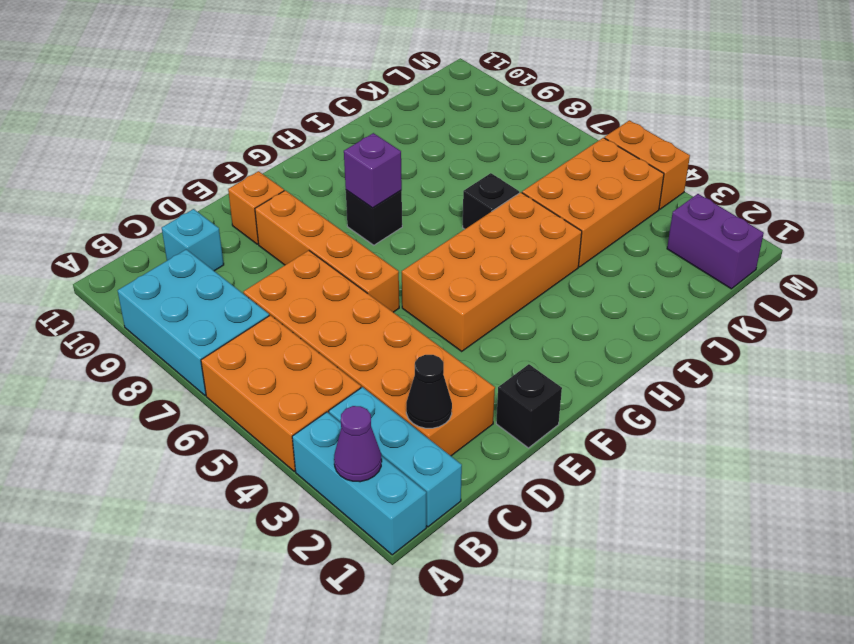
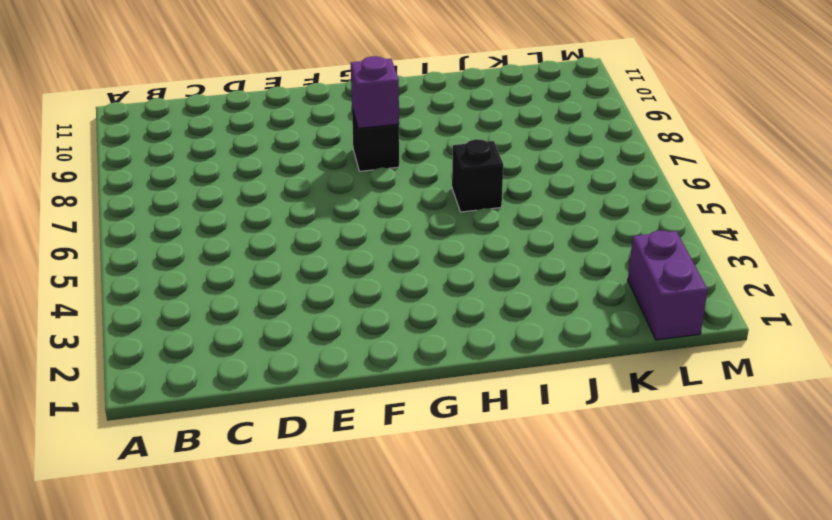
none -> cyan 1x3 brick [292,412,426,555]
none -> orange 2x3 brick [201,315,361,471]
none -> cyan 2x3 brick [118,249,269,396]

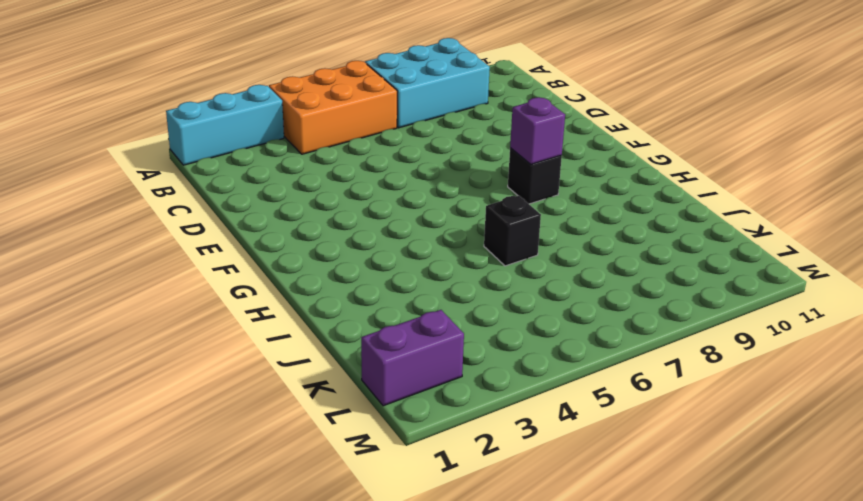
none -> cyan 1x3 brick [329,387,462,527]
none -> orange 2x6 brick [243,251,495,456]
none -> cyan 1x1 brick [162,209,224,271]

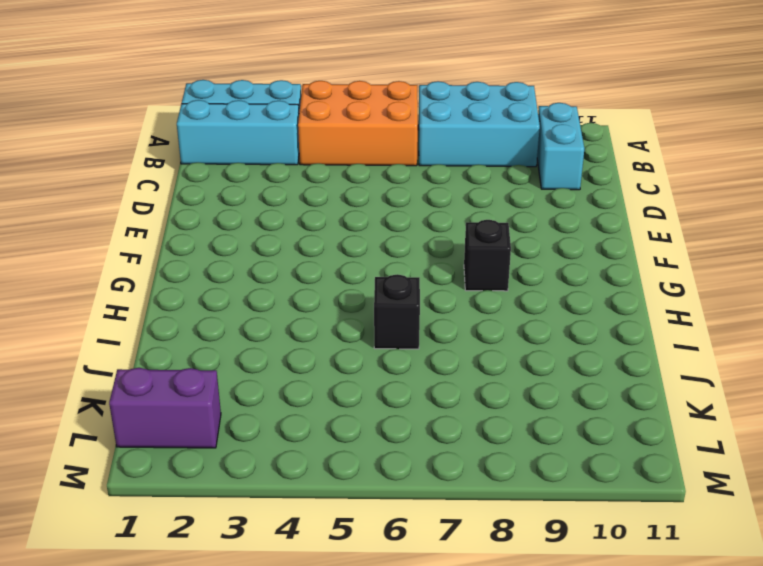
cyan 1x2 brick [537,103,584,190] -> cyan 1x1 brick [162,209,224,271]
none -> orange 2x6 brick [243,251,495,456]
none -> black 1x1 brick [496,364,562,448]
none -> orange 1x4 brick [255,190,399,312]

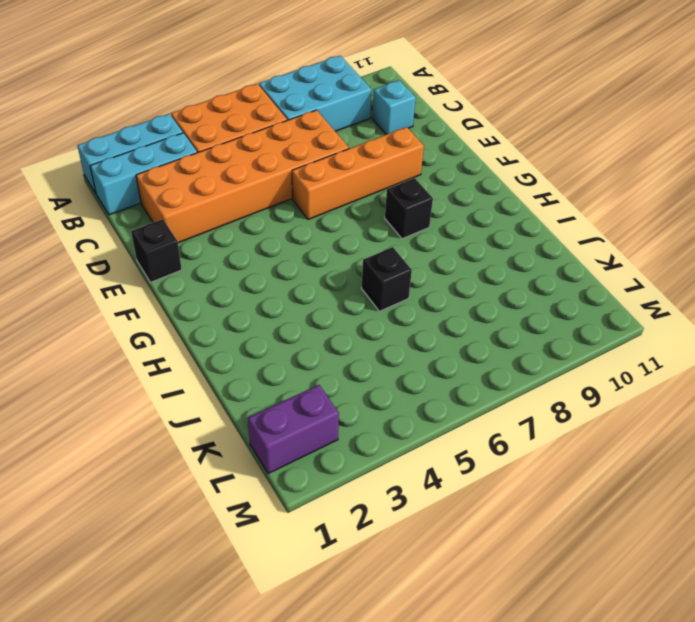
none -> orange 1x1 brick [228,171,284,244]
none -> orange 2x4 brick [402,192,582,351]
none -> orange 2x3 brick [522,138,664,267]

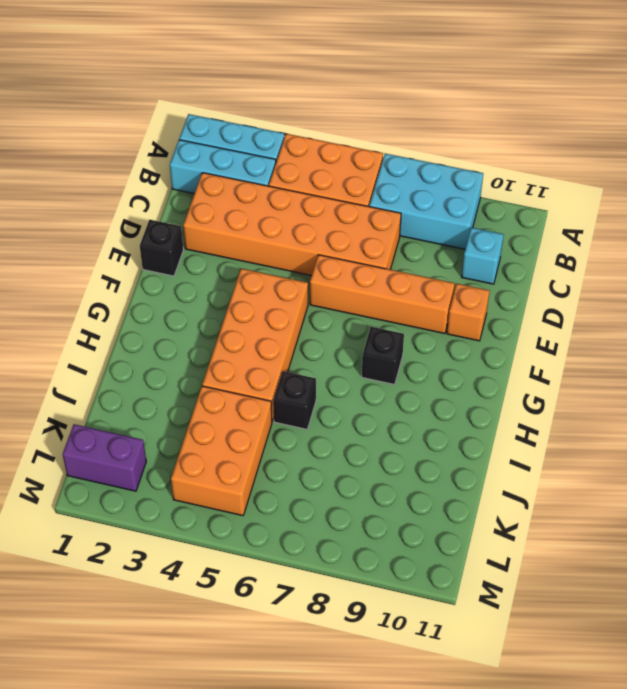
none -> orange 1x2 brick [605,120,690,209]
none -> purple 1x1 cone [334,406,382,482]
none -> black 1x1 cone [406,355,452,428]

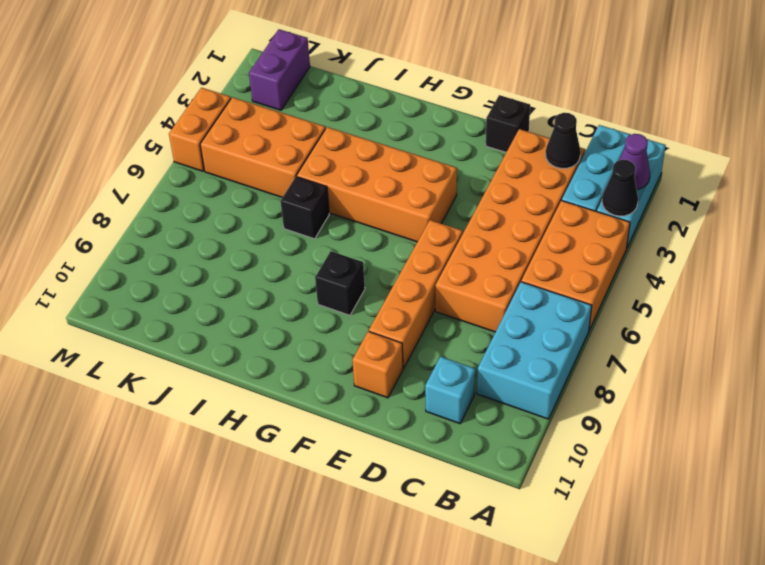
black 1x1 cone [602,160,638,216] -> none
none -> purple 1x1 brick [344,133,402,208]

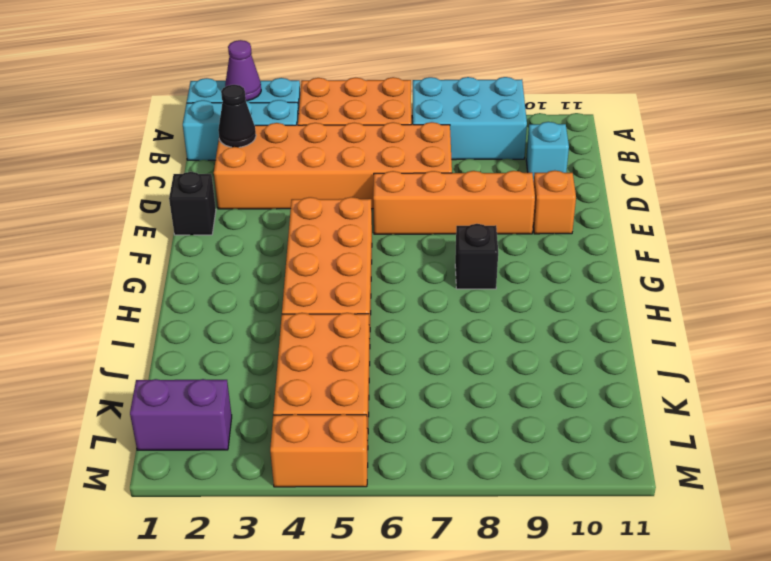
none -> black 1x1 brick [463,173,519,229]
none -> purple 1x1 brick [344,133,402,208]

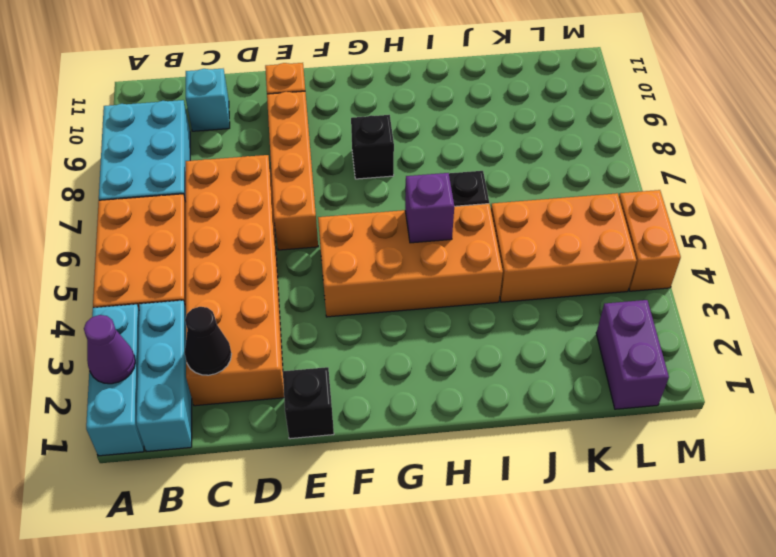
purple 1x1 brick [405,173,454,243] -> purple 1x1 brick moved to [344,133,402,208]

